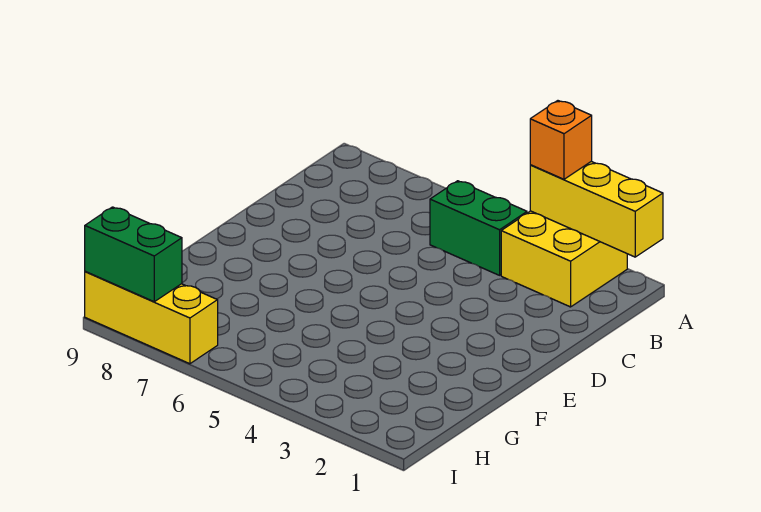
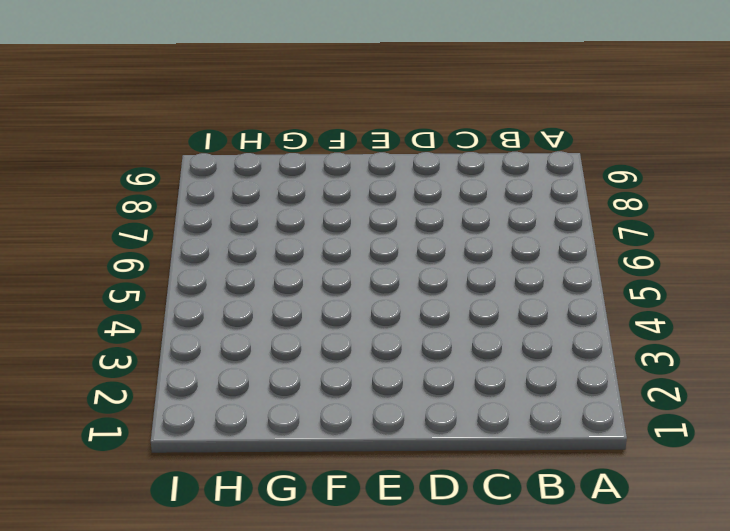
none -> yellow 2x2 brick [501,211,627,307]
none -> green 1x2 brick [430,181,527,275]

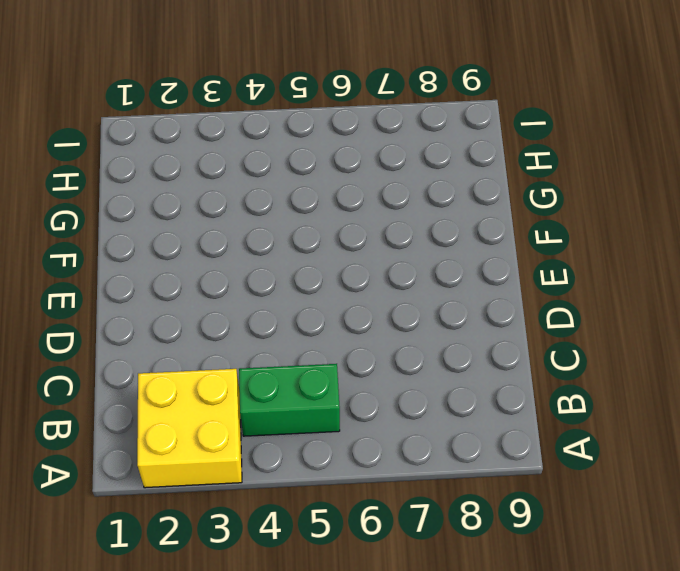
none -> yellow 1x3 brick [85,271,218,364]
none -> yellow 1x3 brick [530,161,663,257]

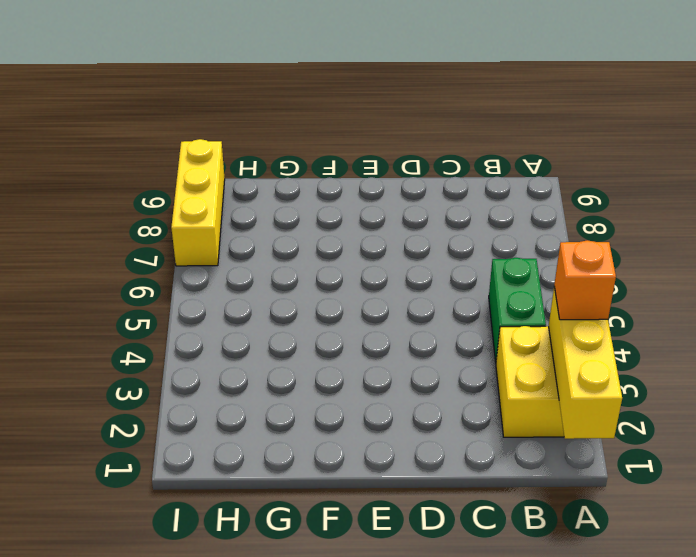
none -> green 1x2 brick [85,207,182,302]

